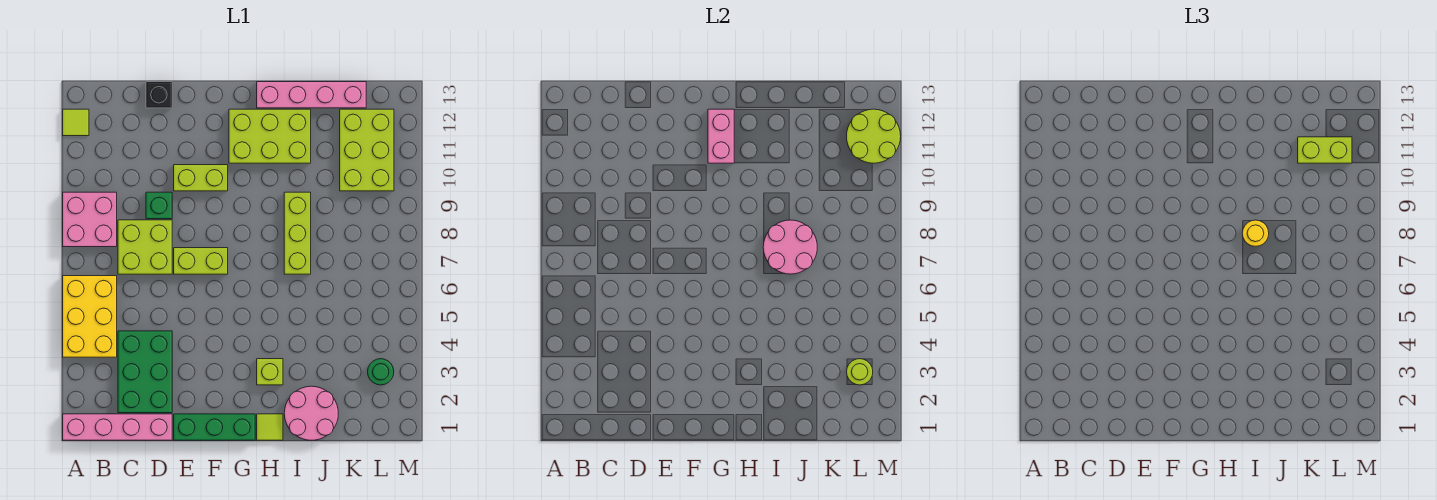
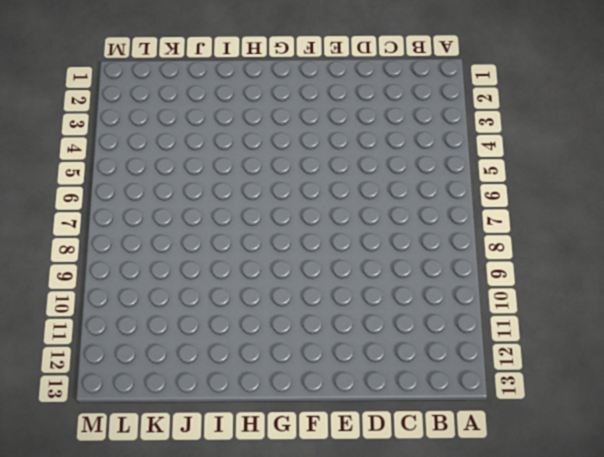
none -> pink 1x4 brick [63,414,172,440]
none -> yellow 2x3 brick [63,276,117,357]
none -> pink 2x2 brick [63,192,117,247]

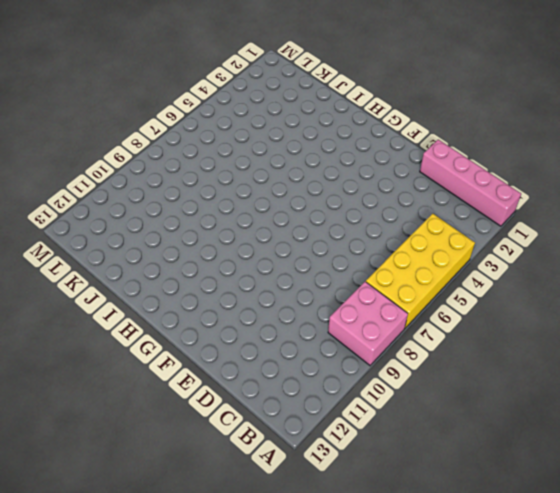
yellow 2x4 brick [366,214,475,328] -> yellow 2x3 brick [63,276,117,357]
none -> lime 1x1 tile [63,109,89,136]
none -> green 2x3 brick [118,331,172,413]
none -> lime 2x2 brick [118,220,172,274]

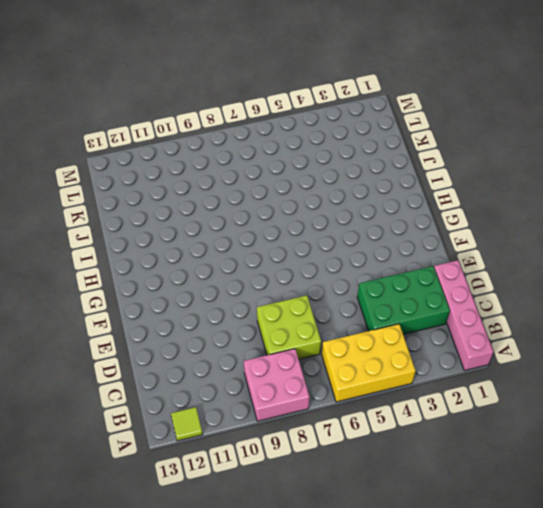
none -> green 1x1 brick [146,192,172,219]
none -> black 1x1 brick [146,82,172,108]
none -> green 1x3 brick [174,414,255,440]

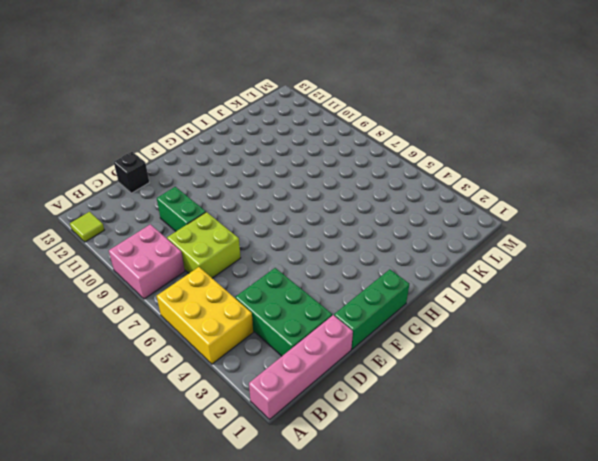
green 1x2 brick [157,187,206,231] -> green 1x1 brick [146,192,172,219]
none -> lime 1x2 brick [174,248,228,274]
none -> lime 1x2 brick [174,165,228,191]
none -> lime 2x3 brick [229,109,311,163]

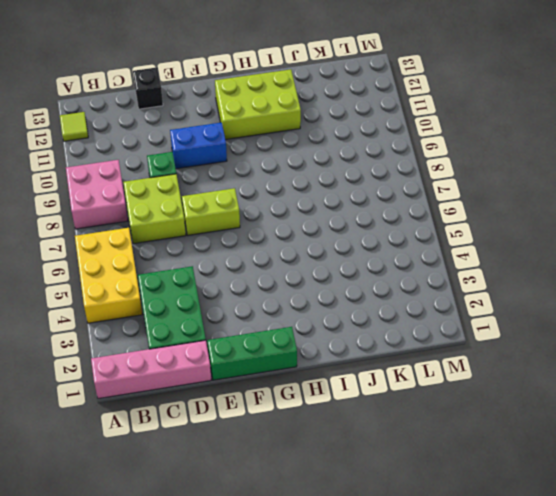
blue 1x2 brick [170,122,227,169] -> lime 1x2 brick [174,165,228,191]
none -> lime 1x1 tile [257,414,283,440]
none -> lime 1x1 brick [257,359,283,385]
none -> pink 1x4 brick [257,82,366,108]

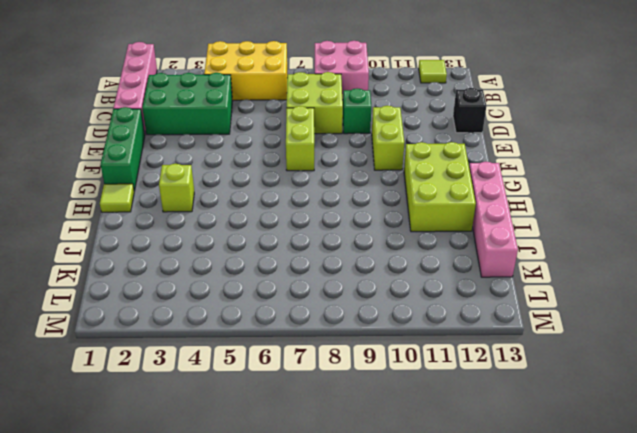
none -> pink 2x2 round brick [284,386,338,440]
none -> lime 1x3 brick [284,192,311,274]
none -> lime 2x3 brick [340,109,394,191]

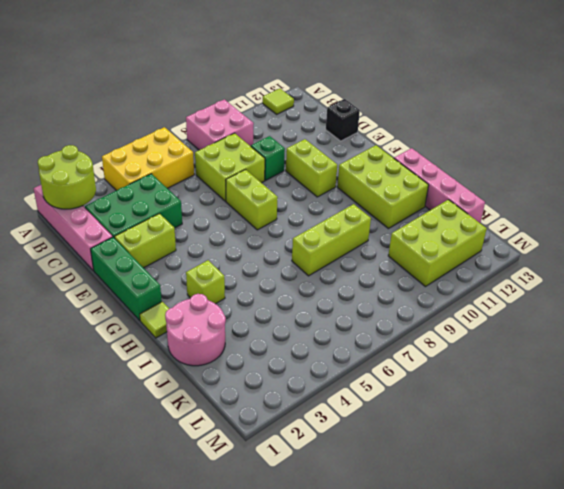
lime 2x2 round brick [38,145,96,209] -> lime 2x2 round brick moved to [847,109,901,163]
lime 1x2 brick [115,214,176,268] -> lime 1x2 brick turned to [1298,137,1352,163]
none -> green 1x1 round brick [368,359,394,385]
none -> pink 1x2 brick [708,109,734,163]
none -> pink 2x2 round brick [763,220,817,274]

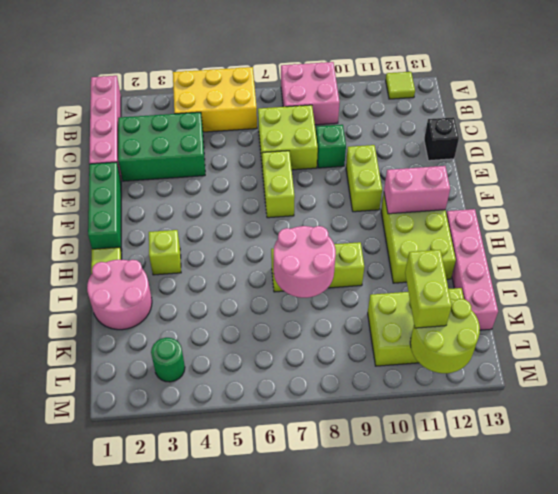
none -> lime 1x1 round brick [847,359,873,385]
none -> yellow 1x1 round brick [1242,220,1269,246]

